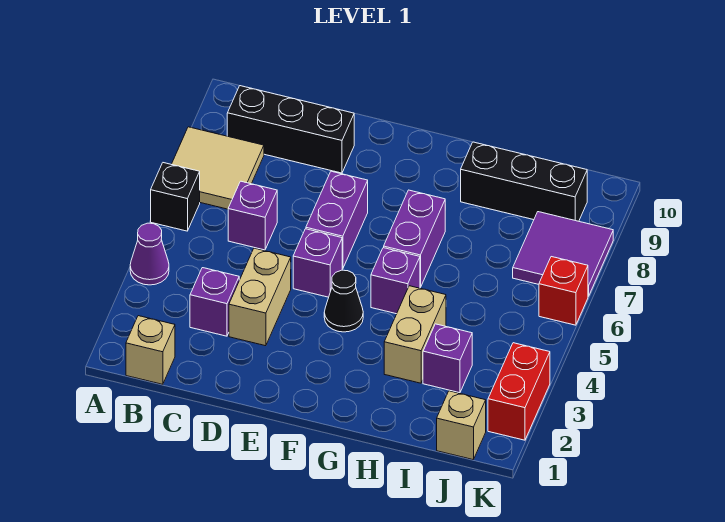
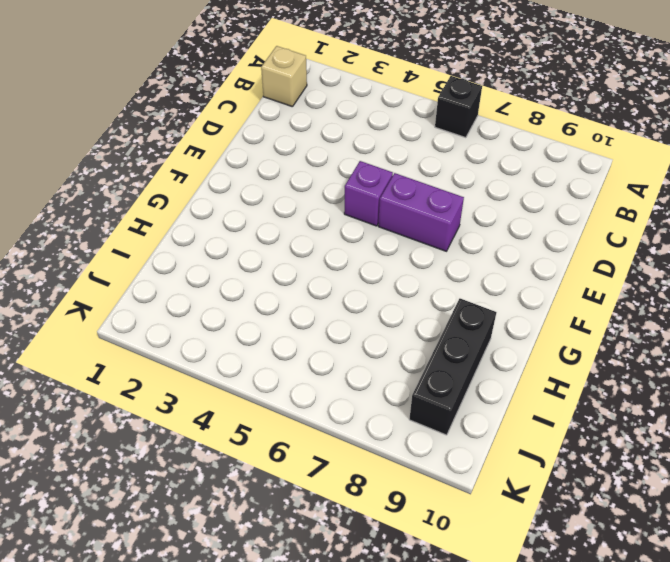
none -> purple 1x1 cone [130,223,169,285]
none -> tan 2x2 tile [172,127,264,209]
none -> black 1x3 brick [227,86,354,173]

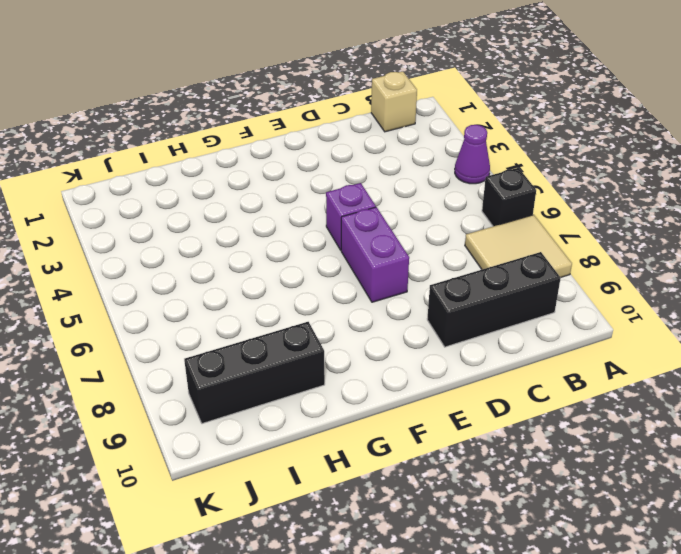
none -> purple 1x1 brick [190,268,239,336]
none -> purple 1x1 brick [228,181,277,250]
none -> tan 1x2 brick [229,248,291,346]

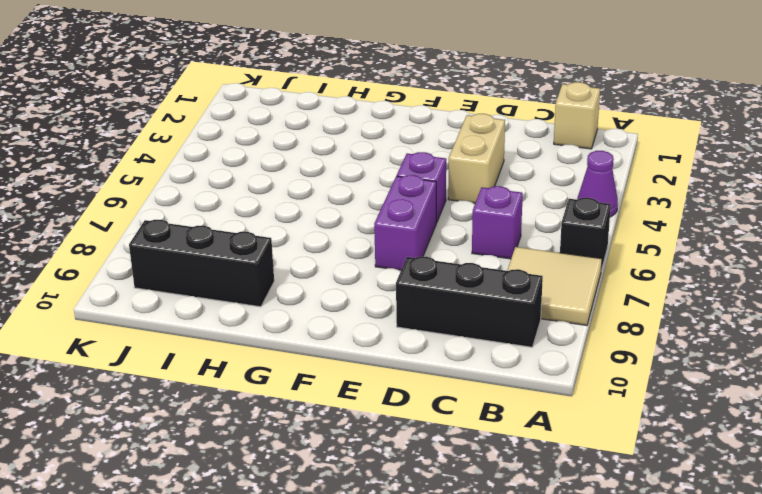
none -> purple 1x1 brick [190,268,239,336]
none -> black 1x1 cone [324,270,363,332]
none -> purple 1x1 brick [371,248,420,314]

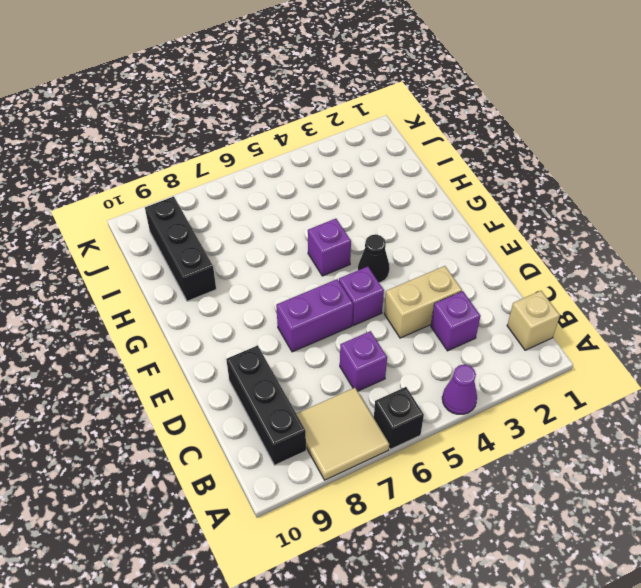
none -> purple 1x2 brick [384,190,445,287]
none -> tan 1x2 brick [384,286,446,383]
none -> purple 1x1 brick [423,324,472,393]

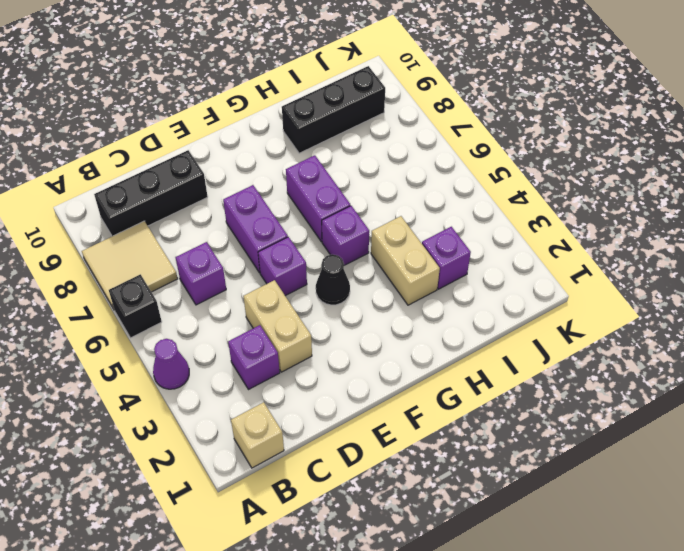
none -> tan 1x1 brick [437,391,486,459]
none -> purple 2x2 tile [513,212,613,296]
none -> red 1x2 brick [488,343,550,440]

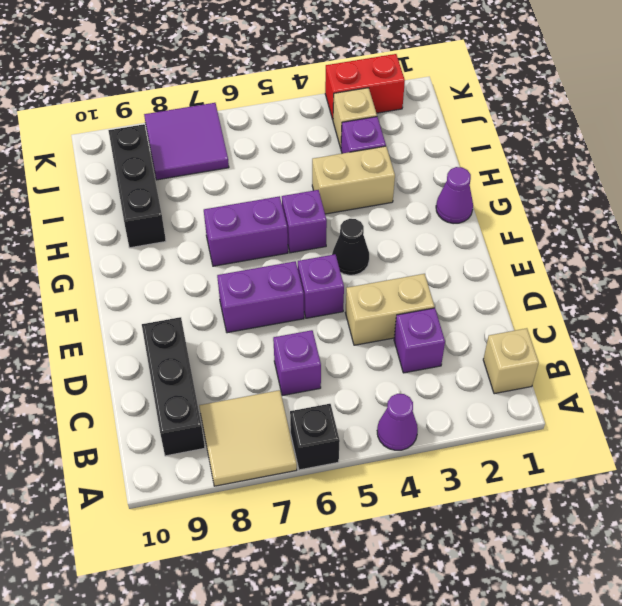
purple 1x1 cone [436,167,473,224] -> none
tan 1x1 brick [333,88,377,148] -> tan 1x1 brick moved to [437,391,486,459]
none -> red 1x1 brick [539,257,588,325]

